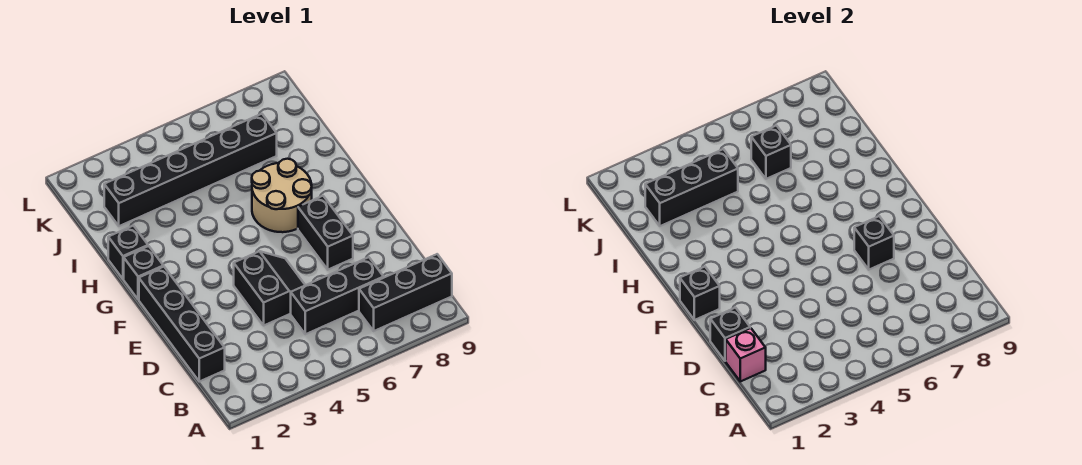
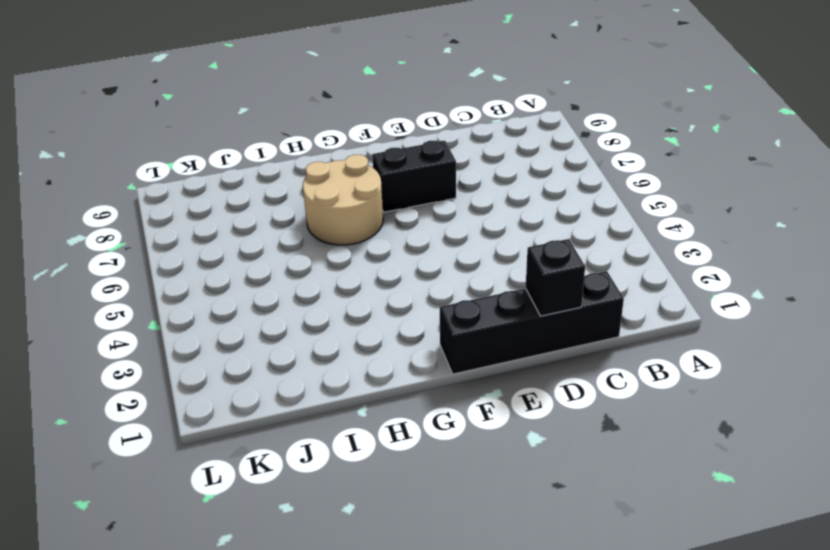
none -> black 1x3 brick [359,254,452,331]
none -> black 1x3 brick [291,257,384,334]
none -> black 2x2 slope [234,251,305,325]

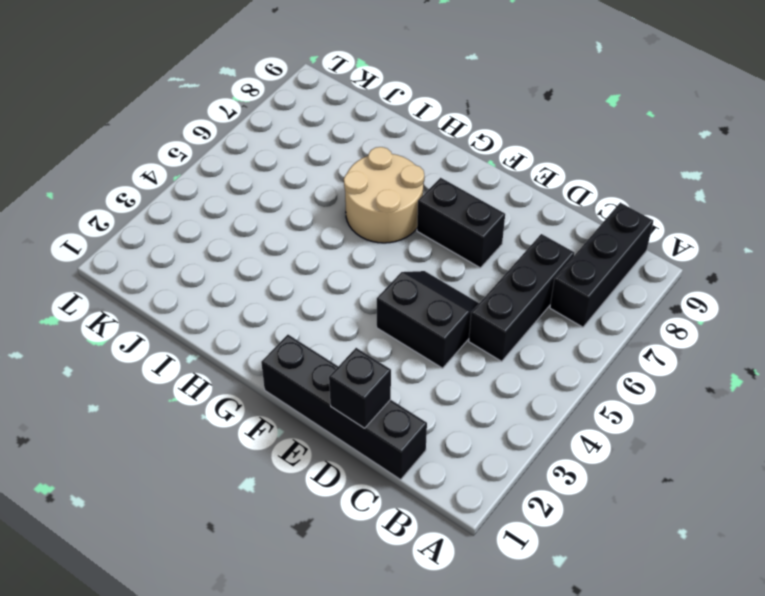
none -> black 1x1 brick [124,246,163,300]
none -> black 1x1 brick [108,226,148,279]
none -> black 1x6 brick [104,114,277,226]

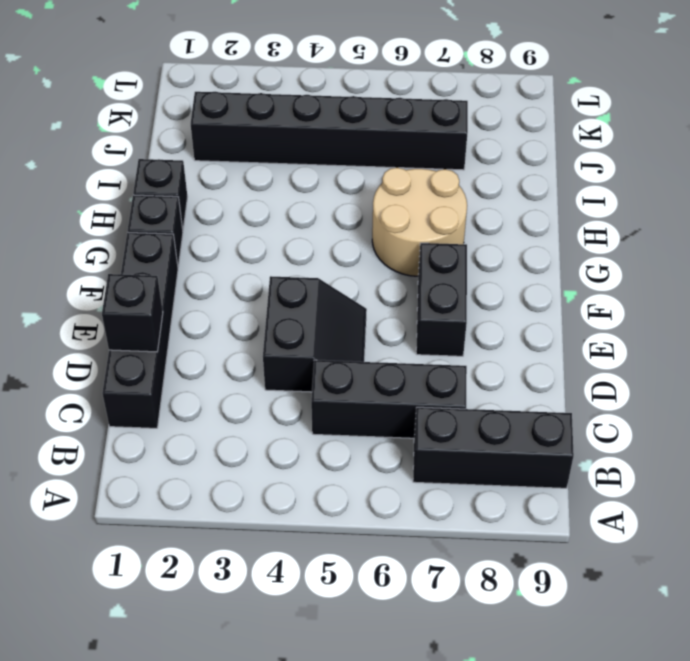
none -> pink 1x1 brick [726,328,766,381]
none -> black 1x1 brick [854,216,894,270]
none -> black 1x1 brick [680,267,720,320]

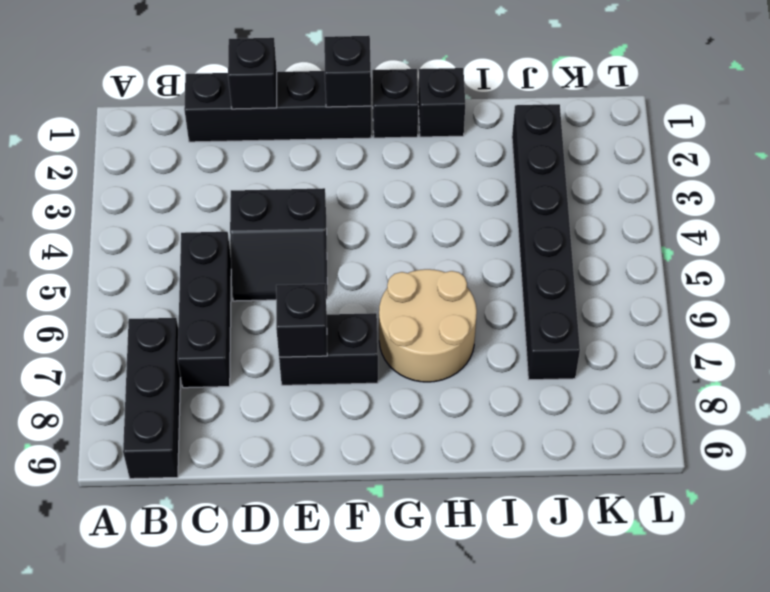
none -> pink 1x1 brick [726,328,766,381]
none -> black 1x3 brick [645,149,738,226]
none -> black 1x1 brick [751,126,791,179]

